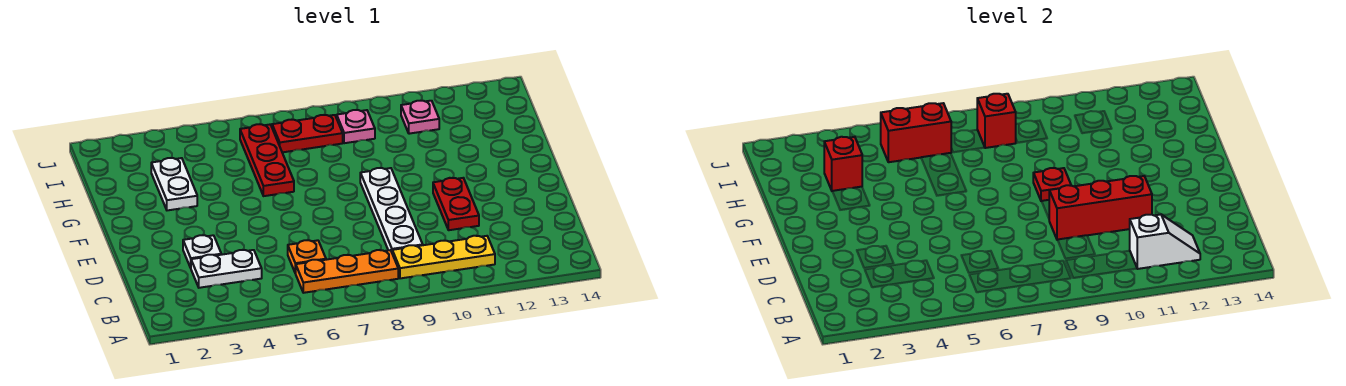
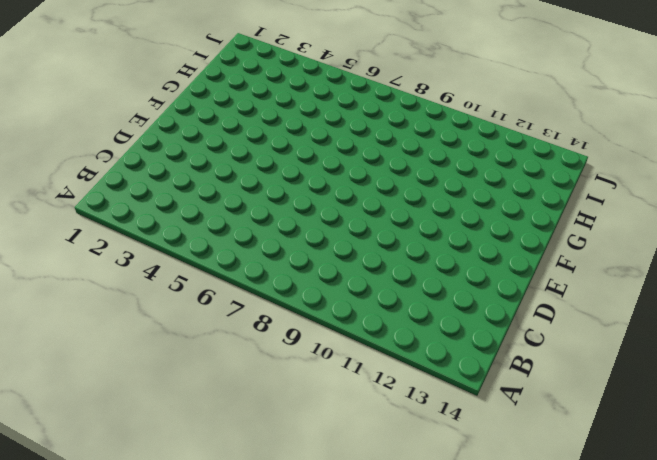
none -> orange 1x3 plate [295,250,398,293]
none -> yellow 1x3 plate [392,236,495,278]
none -> white 1x2 plate [191,250,262,288]

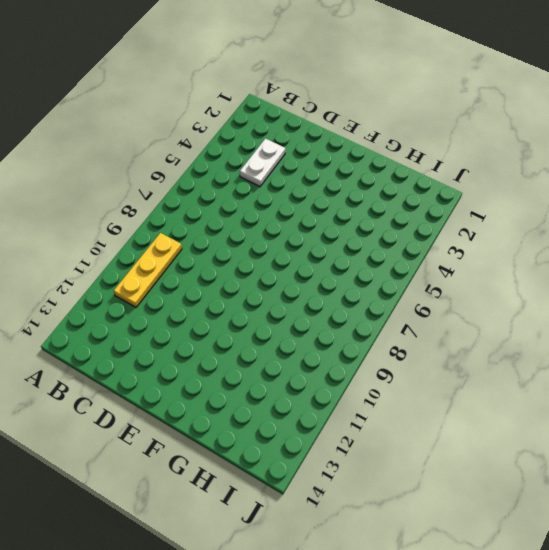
none -> orange 1x3 plate [295,250,398,293]
none -> orange 1x1 plate [288,240,326,273]
none -> white 1x4 plate [360,168,423,252]

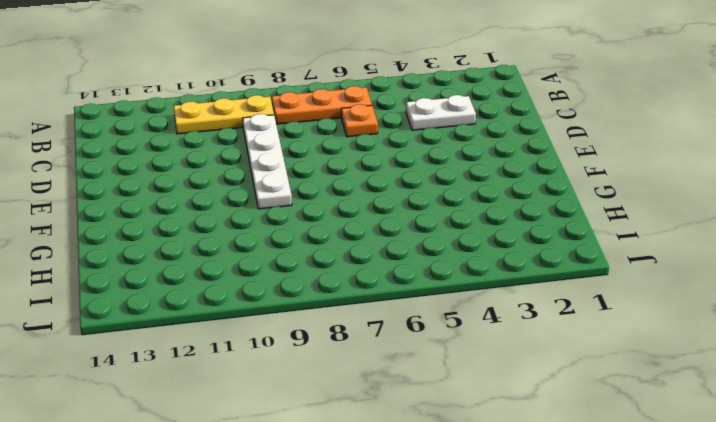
none -> white 1x1 plate [183,235,221,268]
none -> red 1x2 plate [433,178,479,230]
none -> white 1x2 plate [151,158,197,210]

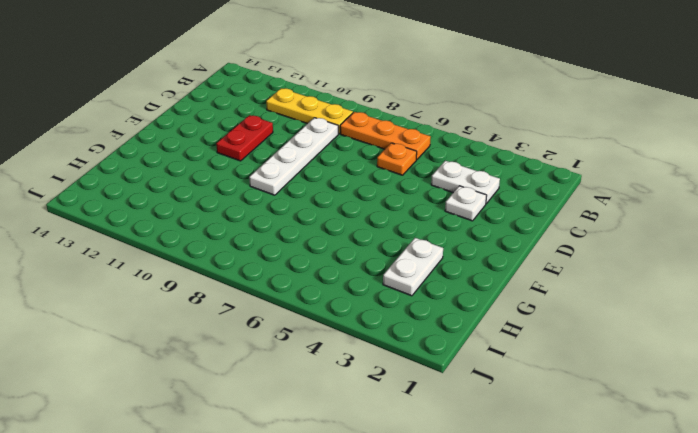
none -> red 1x3 plate [240,124,294,196]
none -> red 1x2 plate [272,115,343,152]
none -> pink 1x1 plate [337,110,375,143]

